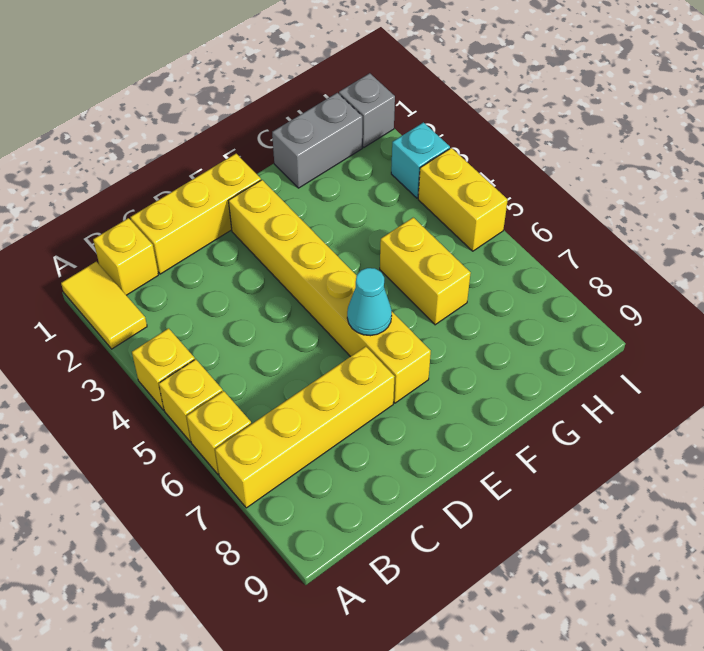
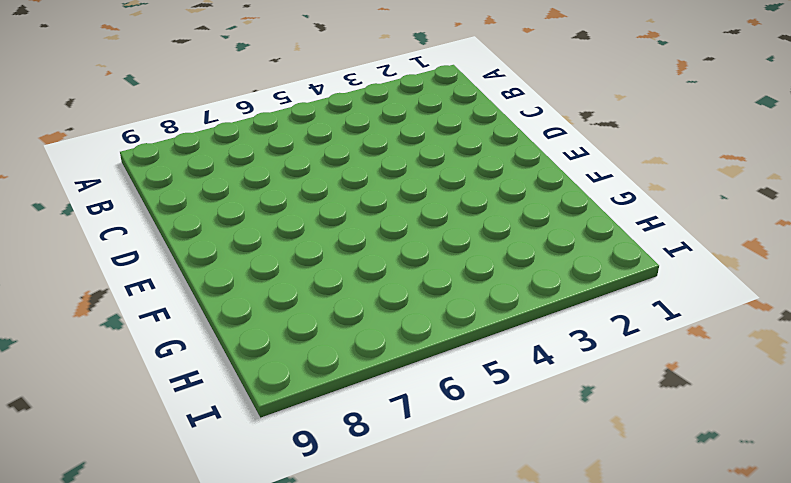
none -> yellow 1x2 tile [61,262,147,349]
none -> yellow 1x1 brick [132,328,195,410]
none -> yellow 1x1 brick [159,359,223,442]

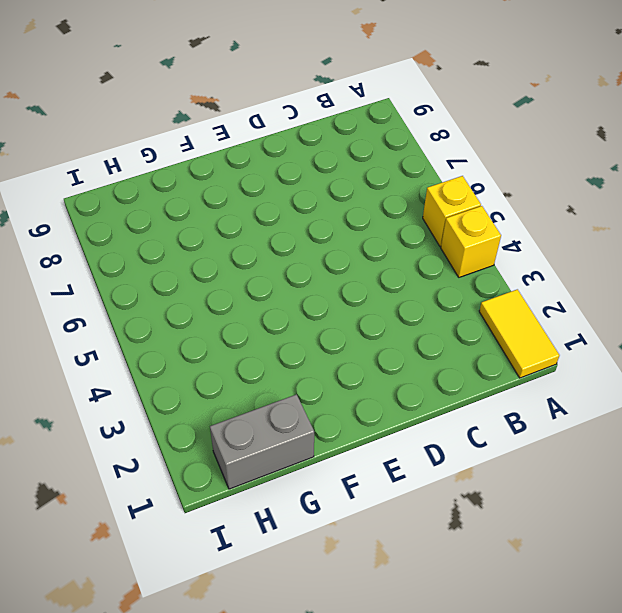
none -> yellow 1x1 brick [187,391,251,474]
none -> yellow 1x4 brick [215,346,395,508]
none -> yellow 1x1 brick [93,218,158,295]

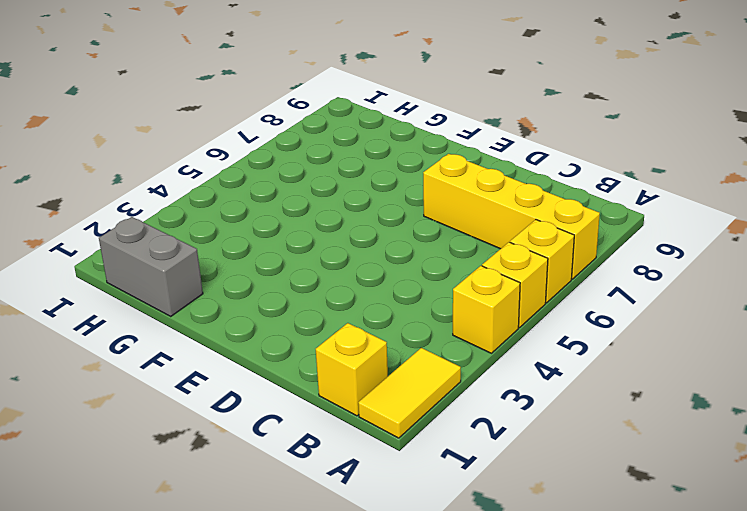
none -> yellow 1x3 brick [130,154,261,274]
none -> yellow 1x6 brick [229,180,431,403]
none -> yellow 1x2 brick [380,218,471,325]

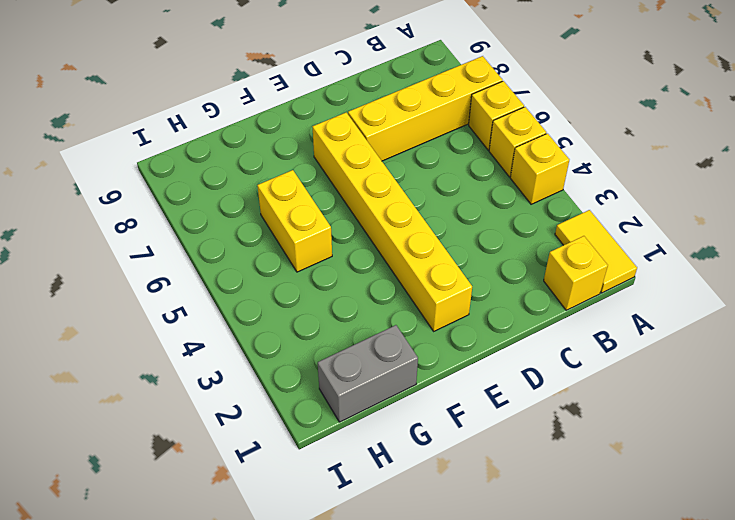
none -> yellow 1x3 brick [130,154,261,274]
none -> grey 1x1 brick [339,73,395,147]
none -> cyan 1x1 brick [391,122,450,198]

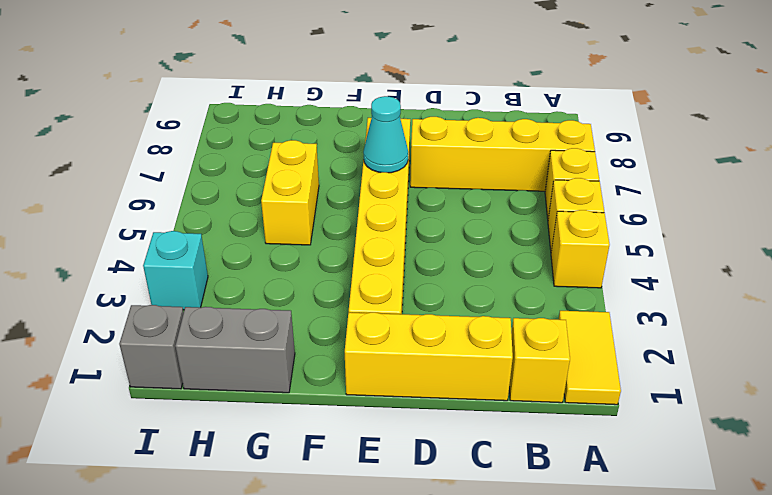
none -> yellow 1x2 brick [418,148,508,251]

